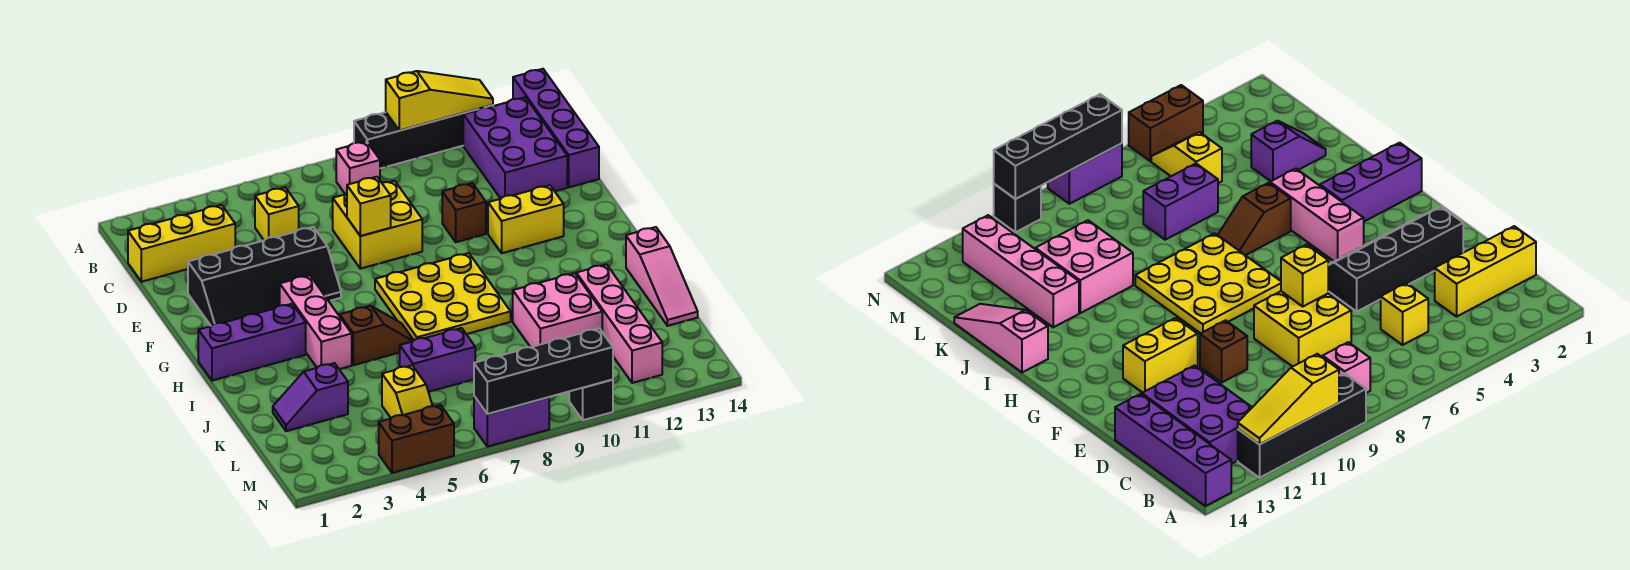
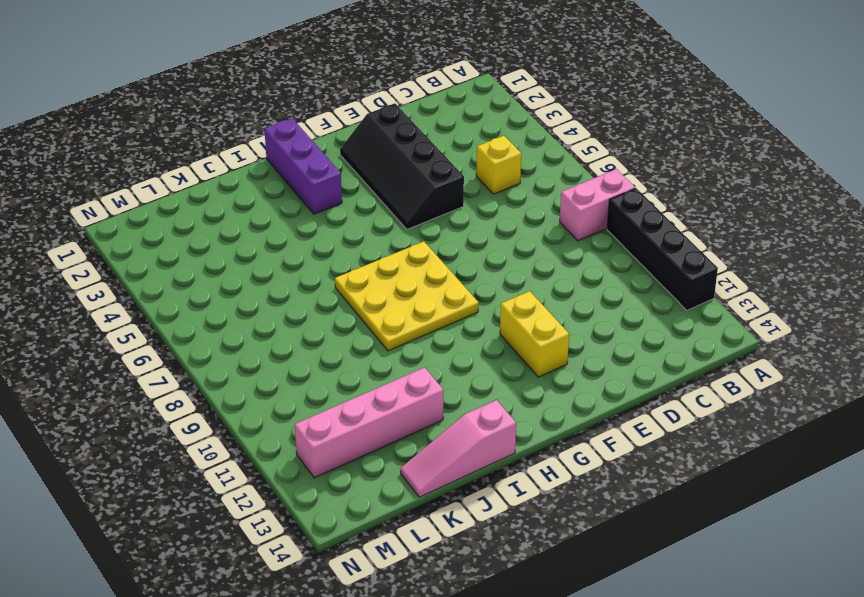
pink 1x2 brick [560,169,635,241] -> pink 1x1 brick [336,141,380,194]
none -> purple 1x4 brick [513,69,599,187]
none -> purple 2x3 brick [463,97,567,199]
none -> yellow 1x3 brick [128,205,235,282]

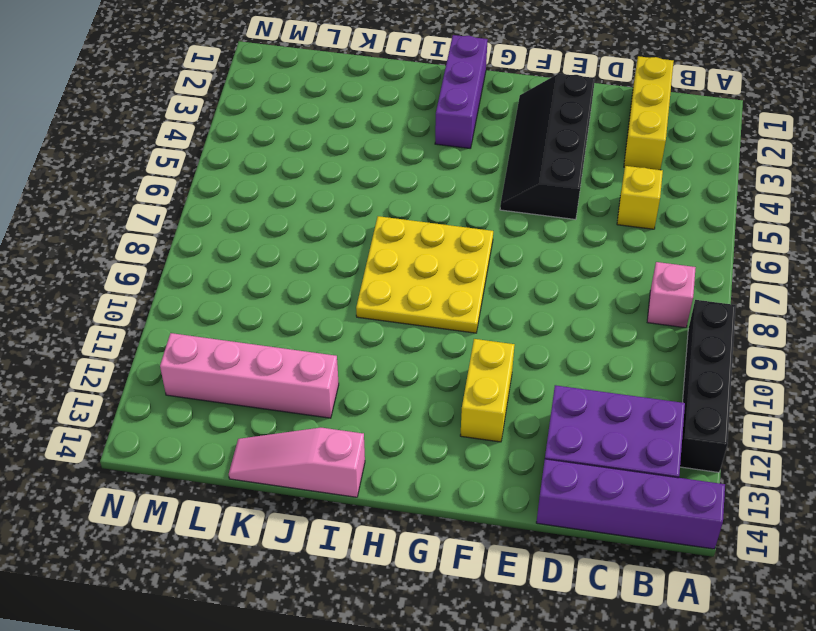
none -> yellow 2x2 brick [333,181,422,269]
none -> brown 1x1 brick [442,183,486,242]
none -> pink 1x3 brick [280,275,352,369]

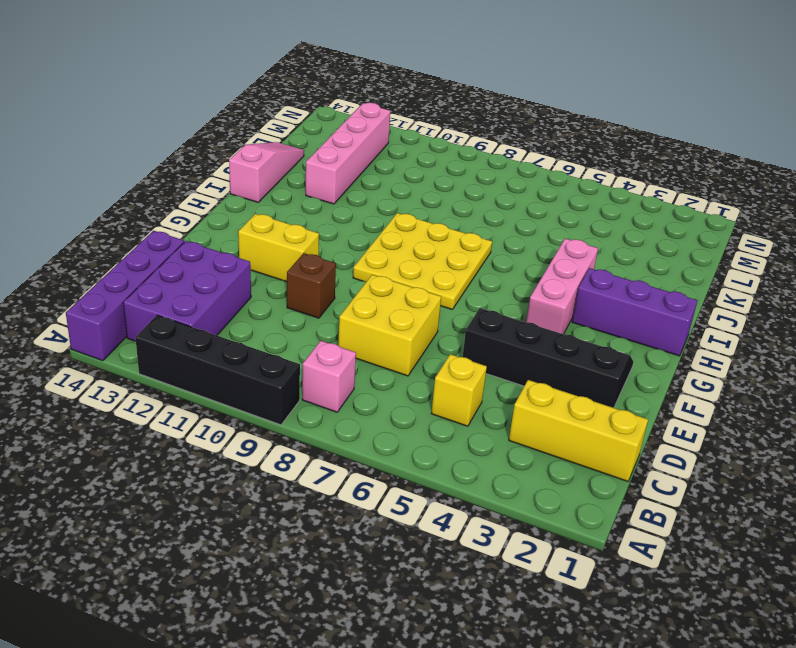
none -> brown 1x2 slope [340,306,414,365]
none -> pink 2x2 brick [513,273,602,347]
none -> purple 1x2 slope [273,363,348,431]

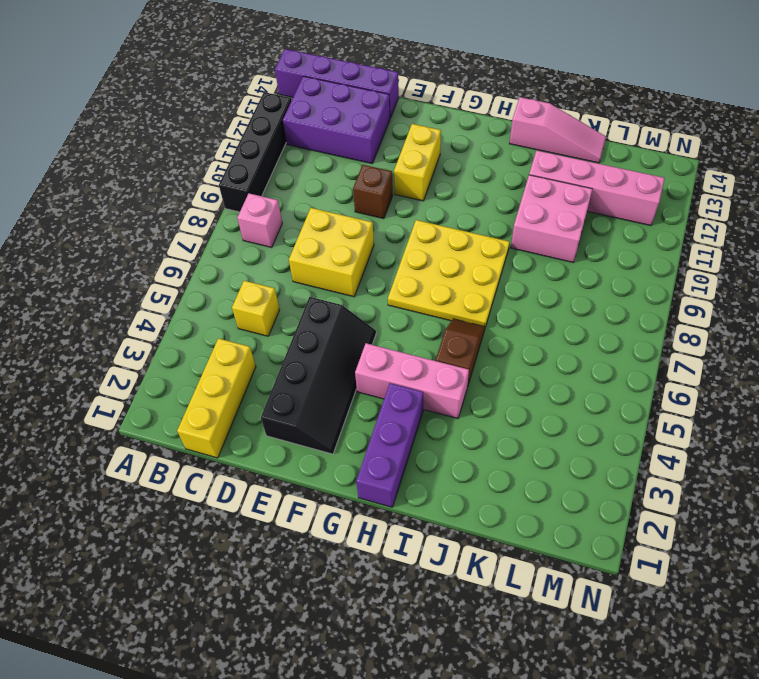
none -> purple 1x2 slope [273,363,348,431]
none -> purple 1x2 brick [400,328,475,392]
none -> yellow 1x2 slope [382,365,432,418]

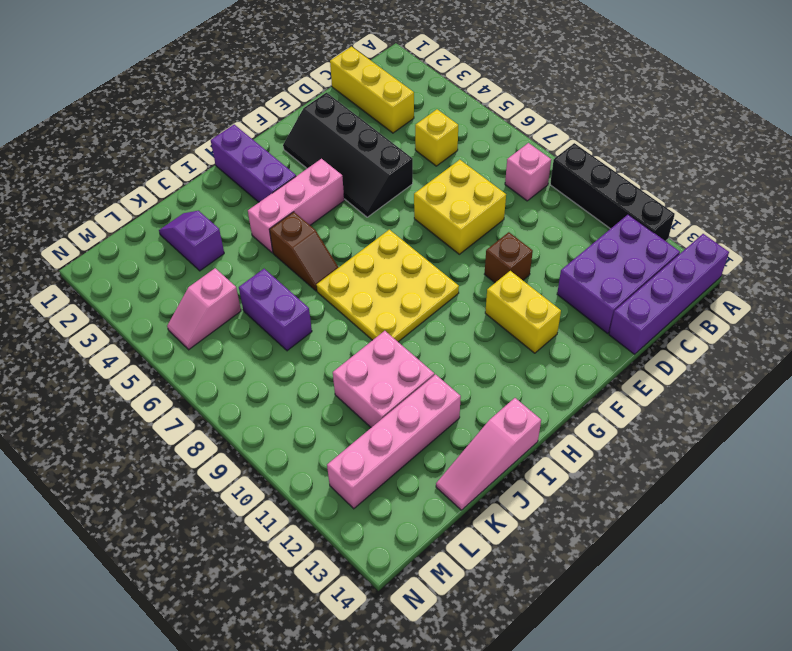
pink 1x2 slope [167,268,241,350] -> yellow 1x2 slope [382,365,432,418]
none -> brown 1x2 brick [379,405,454,473]
none -> purple 1x2 brick [474,396,549,447]
none -> black 1x1 brick [569,380,613,420]

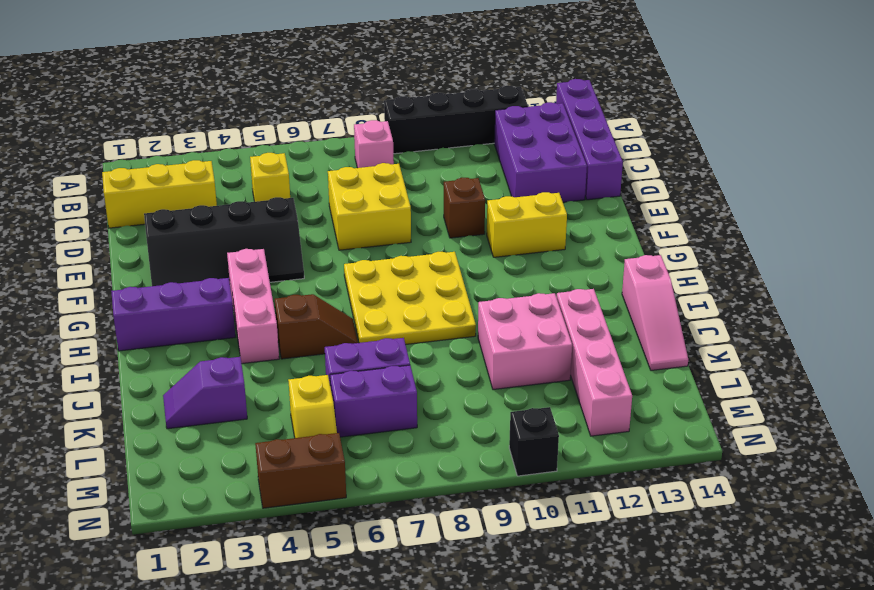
purple 1x2 brick [330,365,417,437] -> purple 1x2 brick moved to [474,396,549,447]
none -> yellow 1x3 slope [386,71,493,131]
none -> yellow 1x1 brick [347,177,391,236]
none -> black 1x4 brick [474,328,613,414]

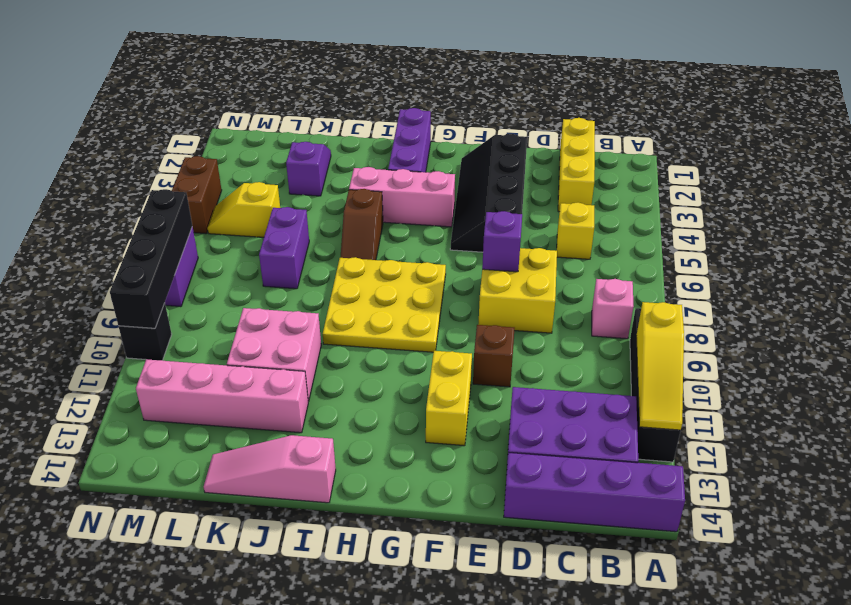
purple 1x1 brick [482,211,522,272] -> yellow 1x1 brick [347,177,391,236]

